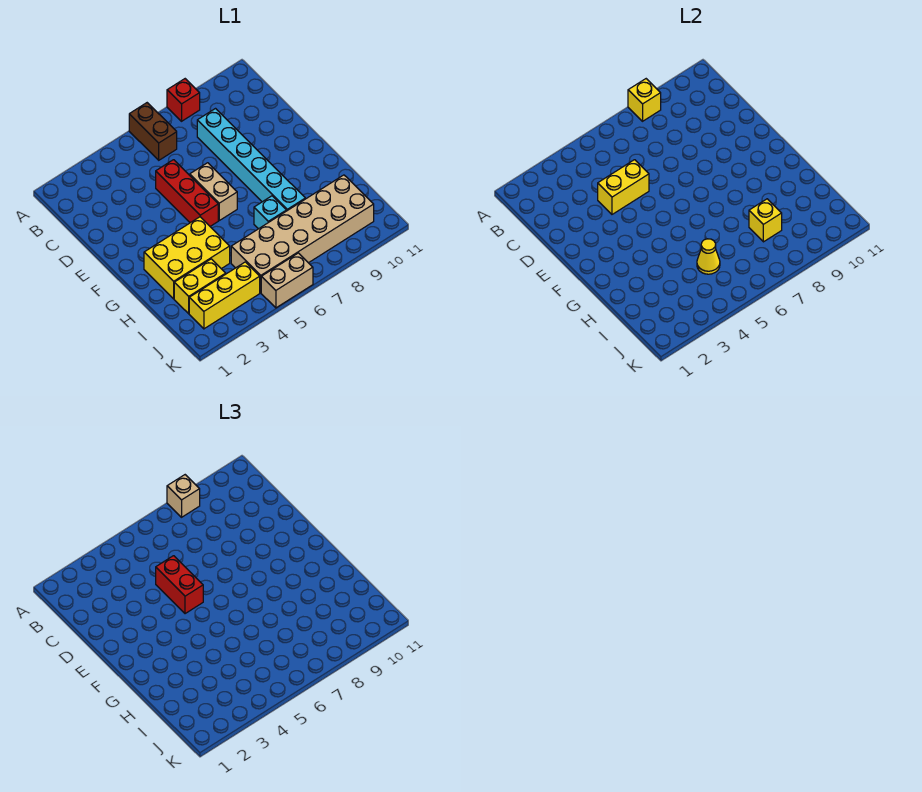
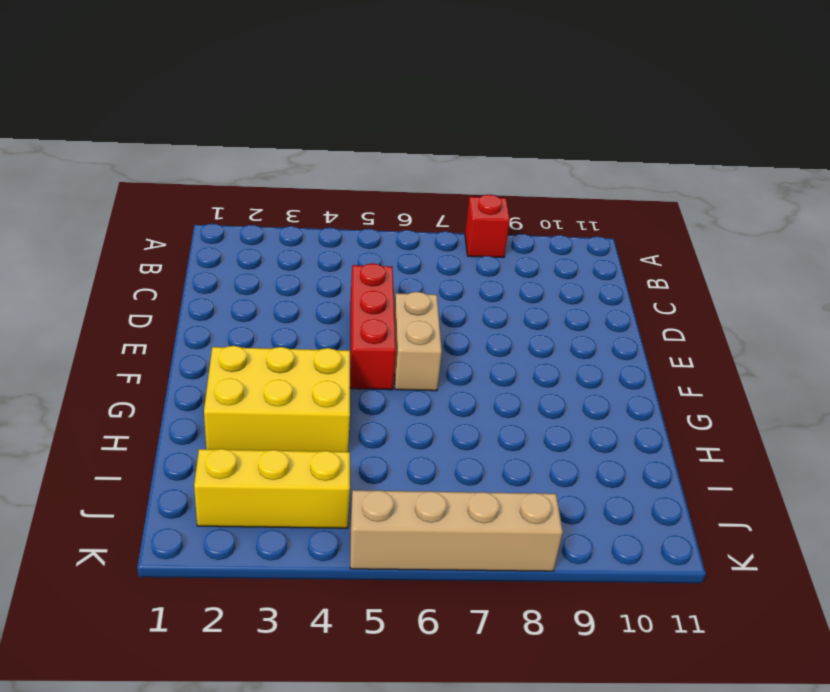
tan 1x4 brick [350,490,563,571] -> tan 1x2 brick [261,253,313,308]
none -> brown 1x2 brick [129,103,177,160]
none -> cyan 1x6 brick [197,109,305,211]
none -> cyan 1x1 brick [254,196,286,229]

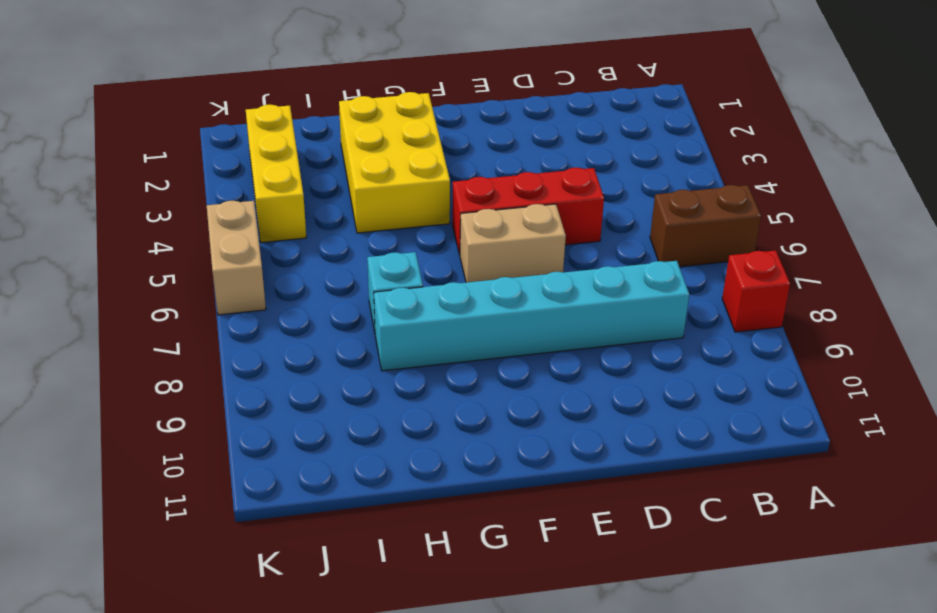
none -> yellow 1x2 brick [174,259,226,314]
none -> tan 2x6 brick [231,175,374,293]
none -> yellow 1x1 brick [628,79,661,121]

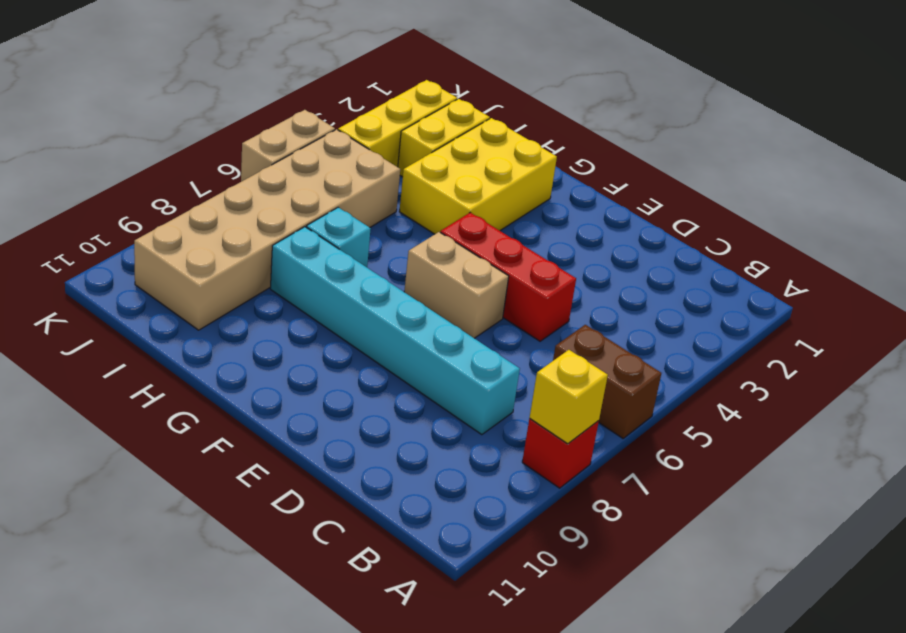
none -> yellow 1x2 brick [598,160,649,214]
none -> yellow 1x1 cone [697,239,720,274]
none -> yellow 1x1 brick [749,199,782,242]

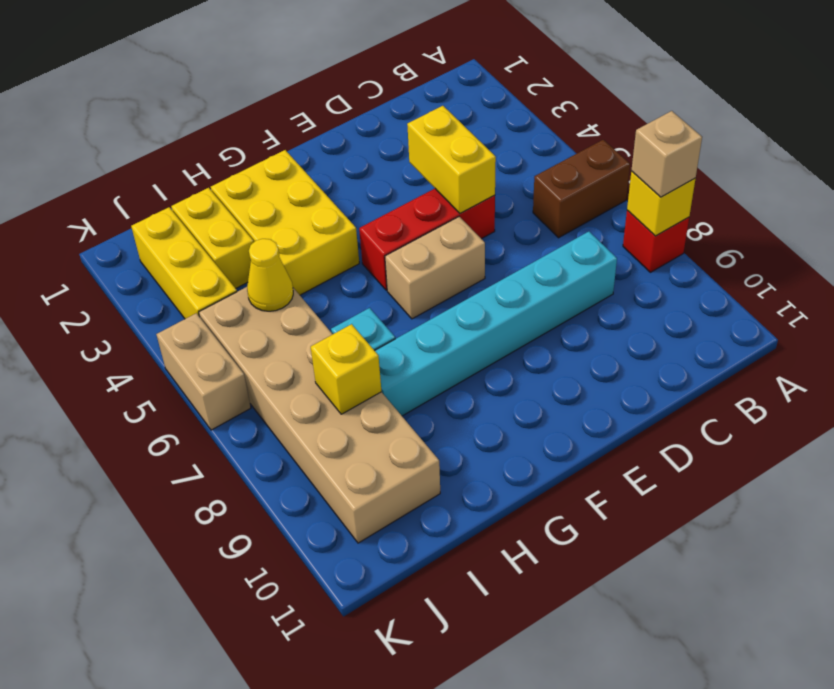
none -> red 1x2 brick [156,556,203,614]

